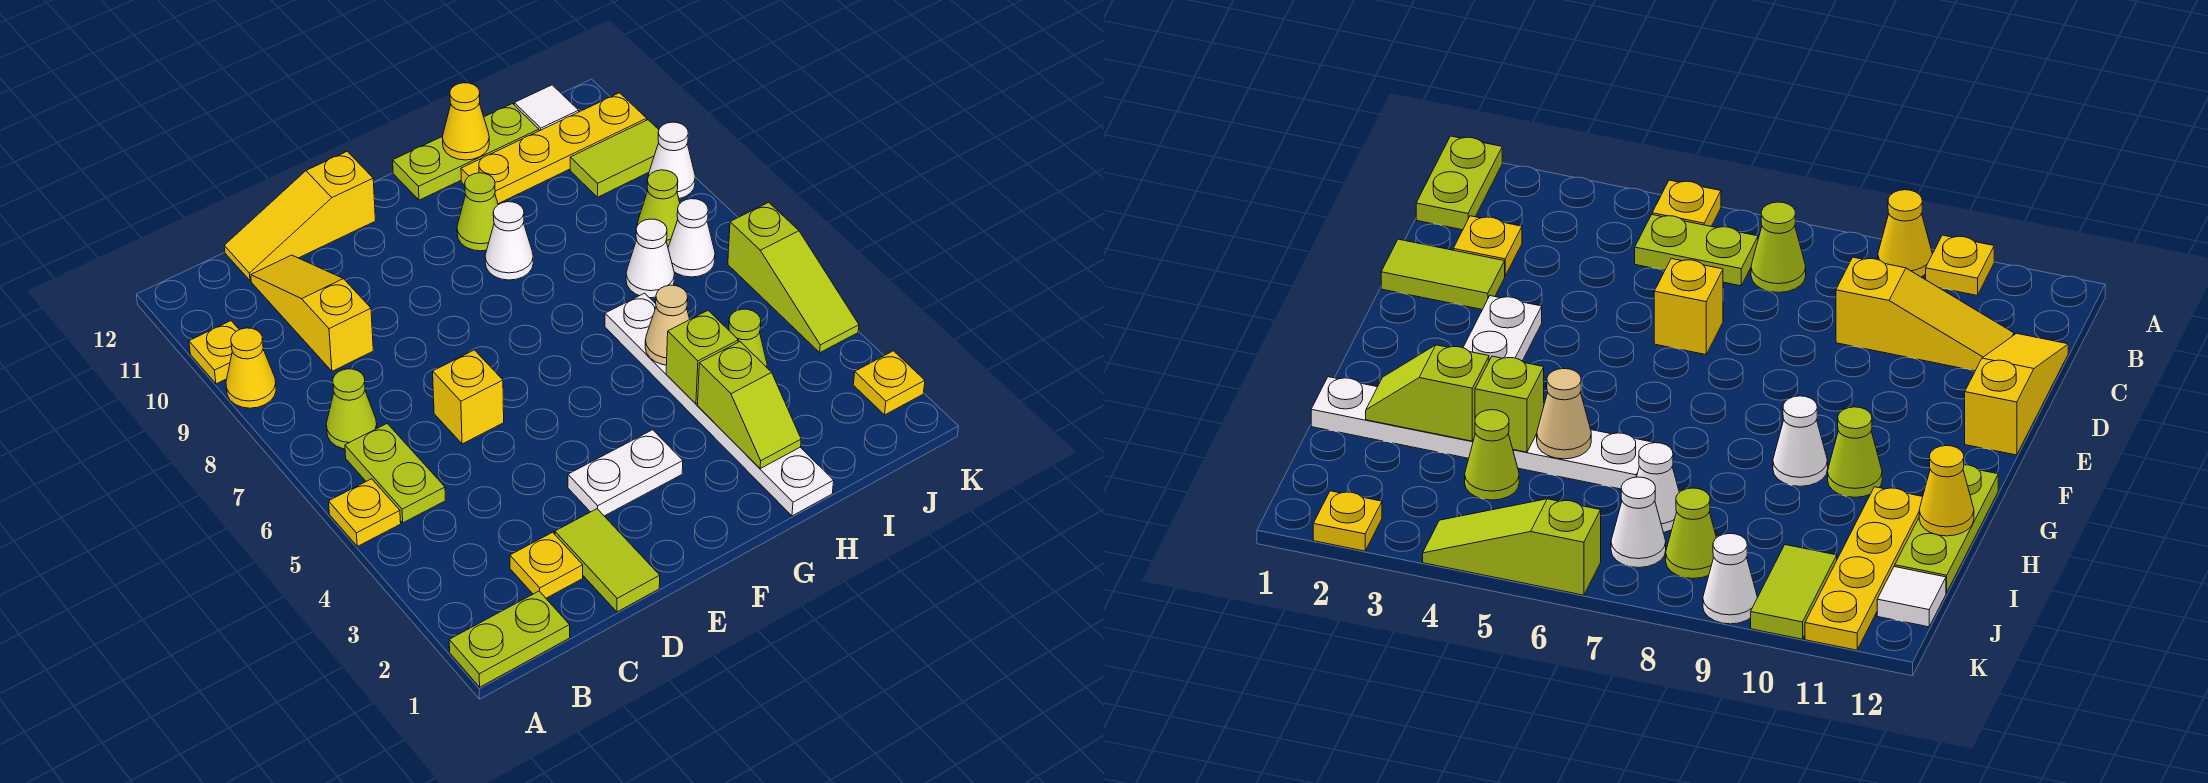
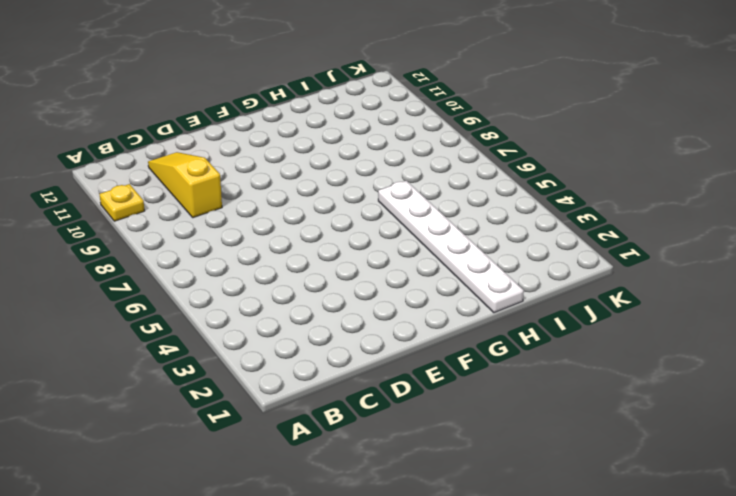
none -> lime 1x2 plate [449,591,570,687]
none -> yellow 1x1 plate [329,479,401,546]
none -> yellow 1x1 cone [226,328,276,408]
none -> lime 1x2 plate [345,424,445,523]

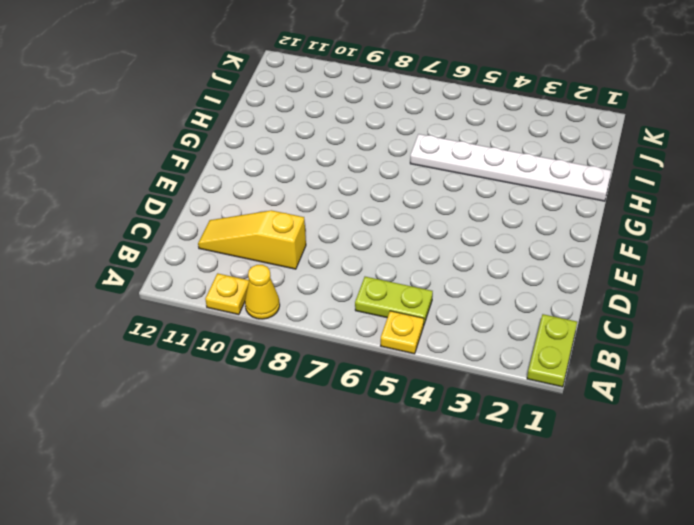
none -> lime 1x1 cone [326,369,377,449]
none -> yellow 1x1 plate [510,532,583,598]
none -> yellow 1x3 slope [224,151,376,281]
none -> lime 1x2 tile [555,509,660,612]

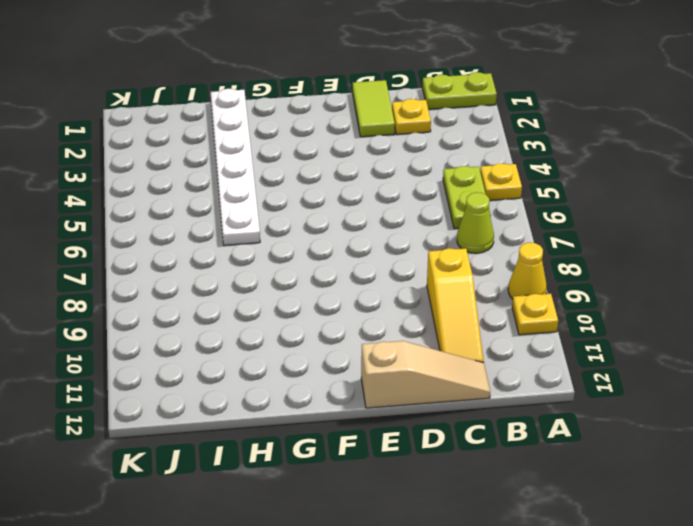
tan 1x3 slope [361,341,490,408] -> yellow 1x3 slope [224,151,376,281]
none -> yellow 1x1 brick [433,350,504,444]
none -> white 1x2 plate [568,430,683,516]
none -> white 1x1 cone [485,202,533,280]
none -> lime 1x1 cone [457,173,498,251]

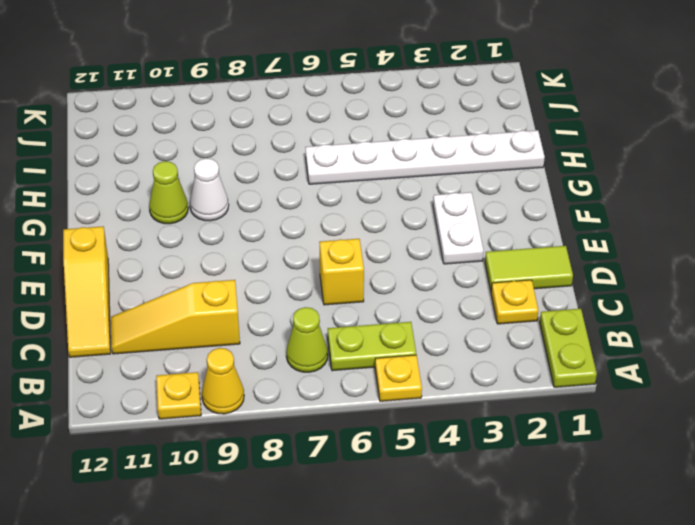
none -> lime 1x3 plate [393,104,539,200]
none -> yellow 1x4 plate [461,93,647,204]
none -> lime 1x1 cone [729,309,767,367]
none -> white 1x1 cone [626,219,675,298]

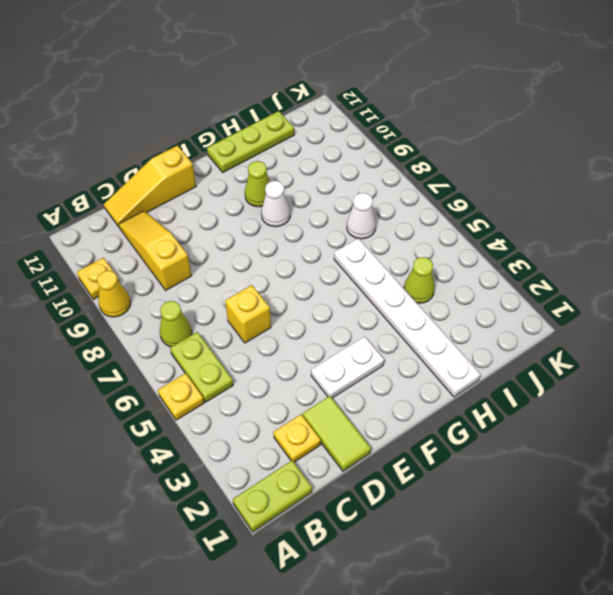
none -> yellow 1x4 plate [461,93,647,204]
none -> white 1x1 cone [668,199,715,277]
none -> lime 1x1 cone [637,170,680,247]
none -> lime 1x2 tile [570,120,659,197]

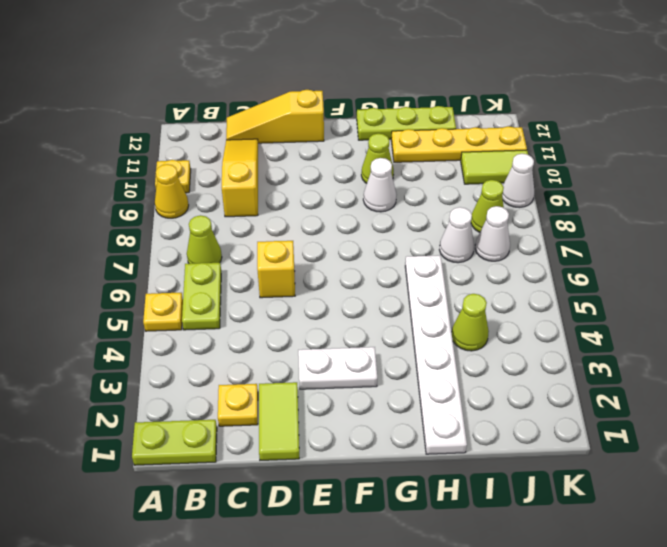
none -> white 1x1 tile [514,85,579,131]
none -> yellow 1x1 plate [853,351,925,415]
none -> lime 1x3 slope [728,202,859,352]
none -> lime 1x2 slope [698,342,801,468]

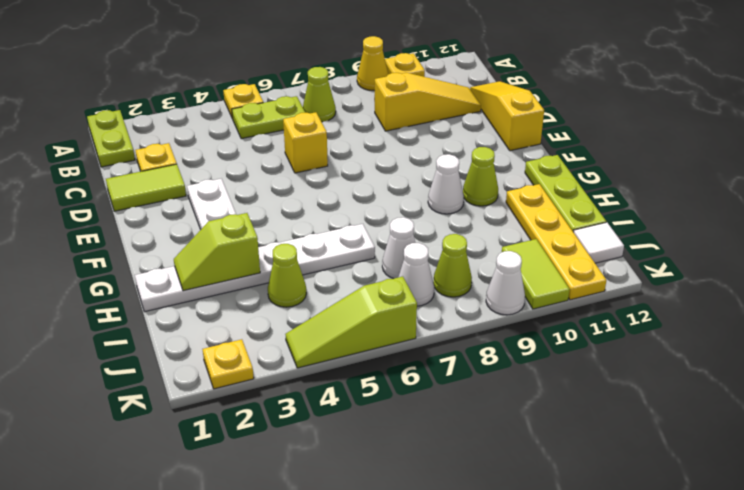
none -> lime 1x1 brick [666,311,739,404]
none -> tan 1x1 cone [645,285,690,365]
none -> yellow 1x1 cone [442,83,489,160]

